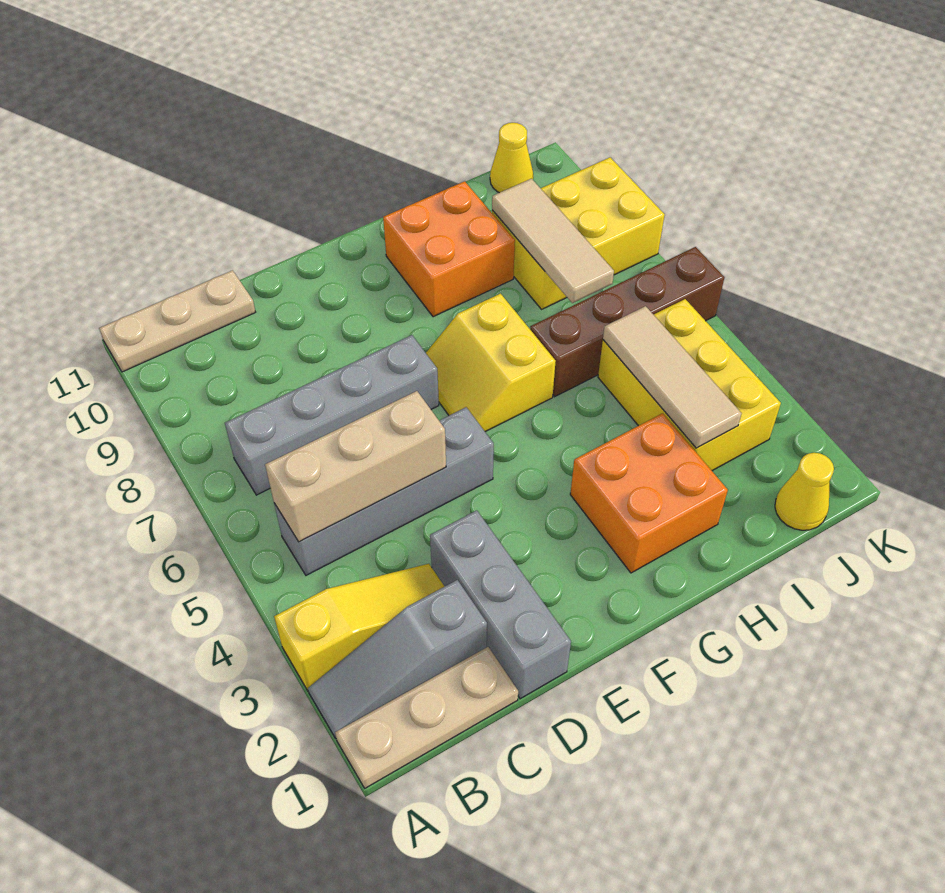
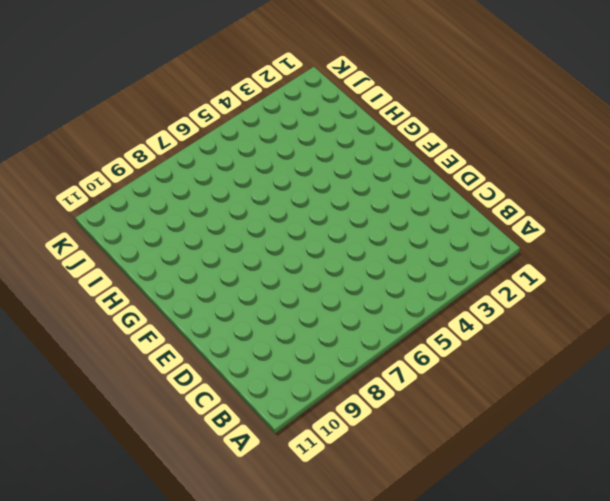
none -> tan 1x3 plate [335,647,518,788]
none -> grey 1x3 slope [308,580,487,738]
none -> yellow 1x3 slope [274,564,444,690]

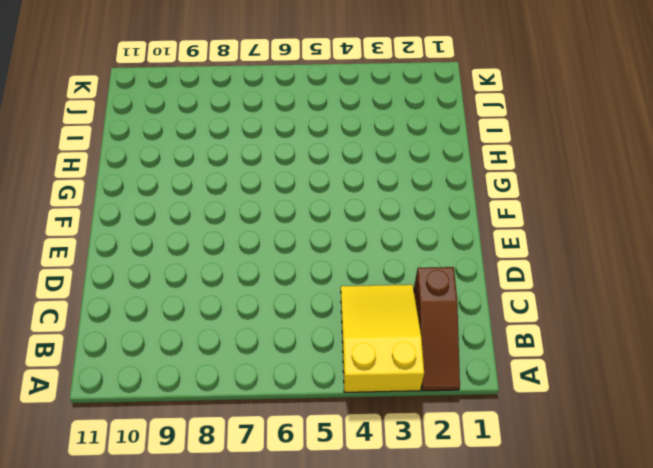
brown 1x3 slope [414,267,460,391] -> grey 1x3 slope [308,580,487,738]
yellow 2x3 slope [341,285,424,392] -> yellow 1x3 slope [274,564,444,690]
none -> tan 1x3 plate [335,647,518,788]
none -> tan 1x3 plate [99,270,255,372]
none -> grey 1x4 brick [274,407,494,575]

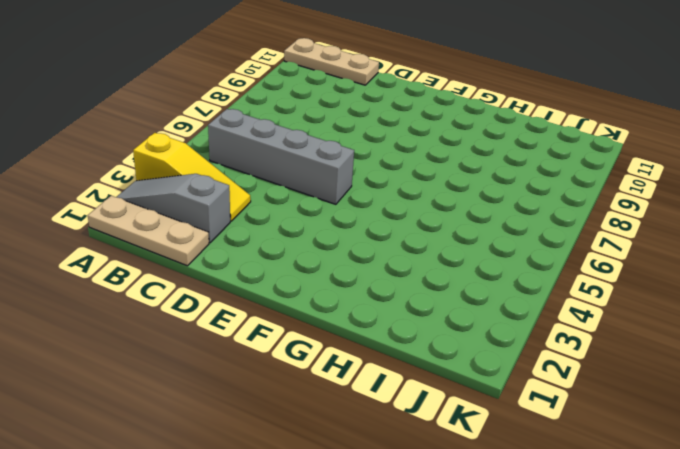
none -> grey 1x4 brick [225,335,439,495]
none -> grey 1x3 brick [430,510,571,699]
none -> yellow 2x2 slope [426,294,556,432]

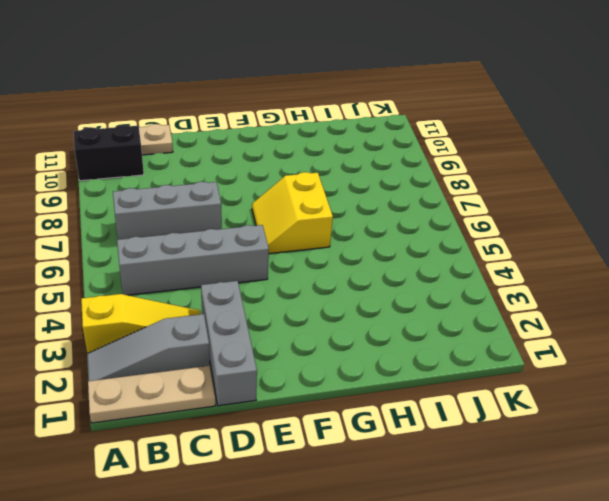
black 1x2 brick [74,125,144,181] -> none
grey 1x3 brick [113,182,222,240] -> grey 1x4 brick [225,335,439,495]
none -> orange 2x2 brick [570,413,728,573]
none -> orange 2x2 brick [383,181,515,317]
none -> brown 1x4 brick [530,247,725,397]

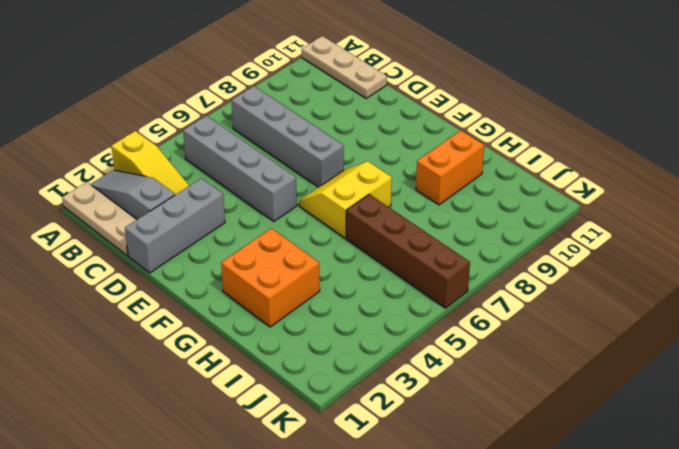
orange 1x2 brick [416,130,484,205] -> orange 2x2 brick [383,181,515,317]
none -> yellow 2x3 brick [598,299,781,471]
none -> yellow 2x3 brick [492,157,665,309]
none -> yellow 1x1 cone [775,453,834,530]

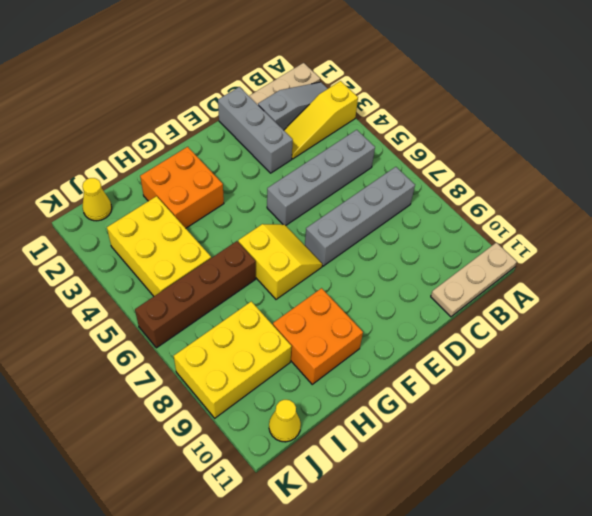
none -> tan 1x3 brick [265,391,446,542]
none -> tan 1x3 tile [603,306,742,448]
none -> tan 1x3 tile [492,179,614,303]

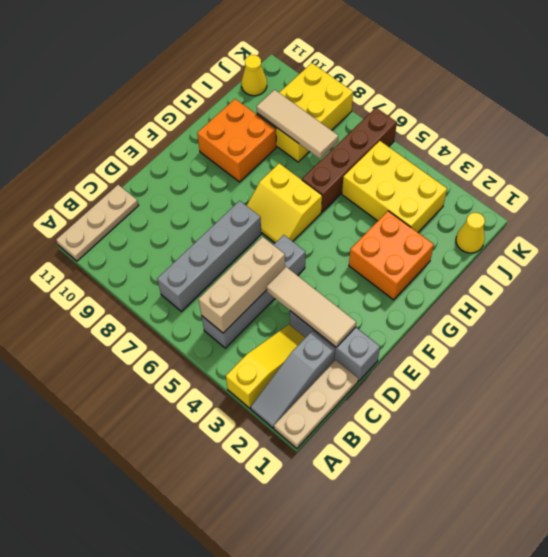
tan 1x3 tile [266,267,356,347] -> tan 1x3 tile moved to [603,306,742,448]

